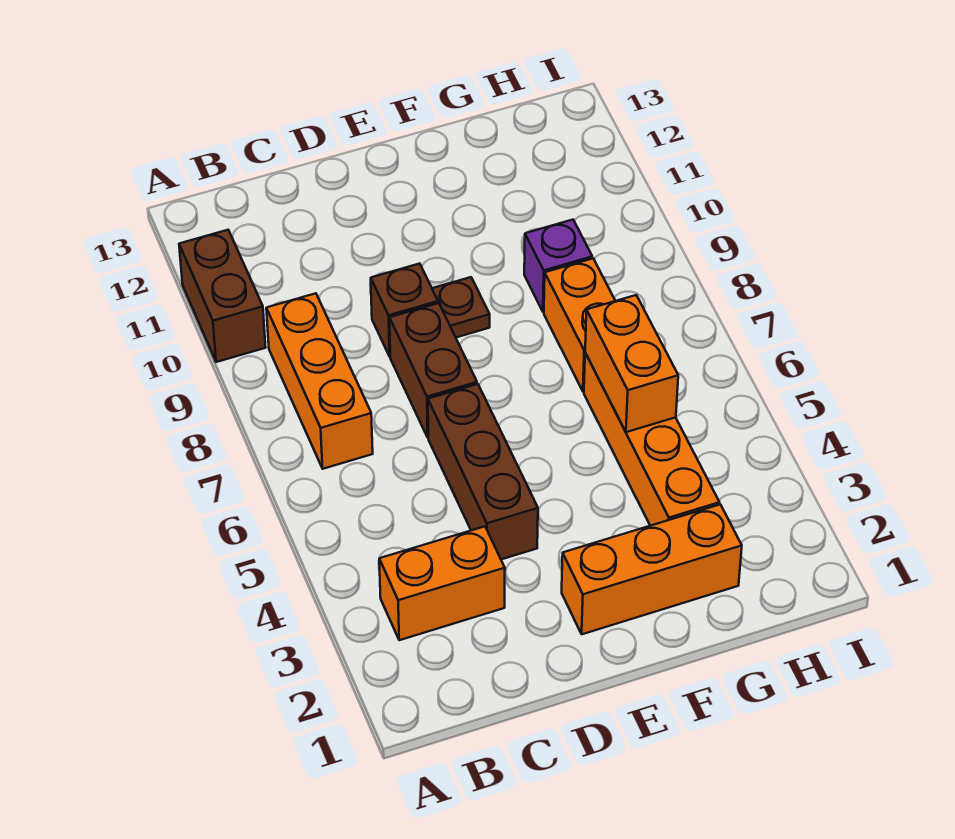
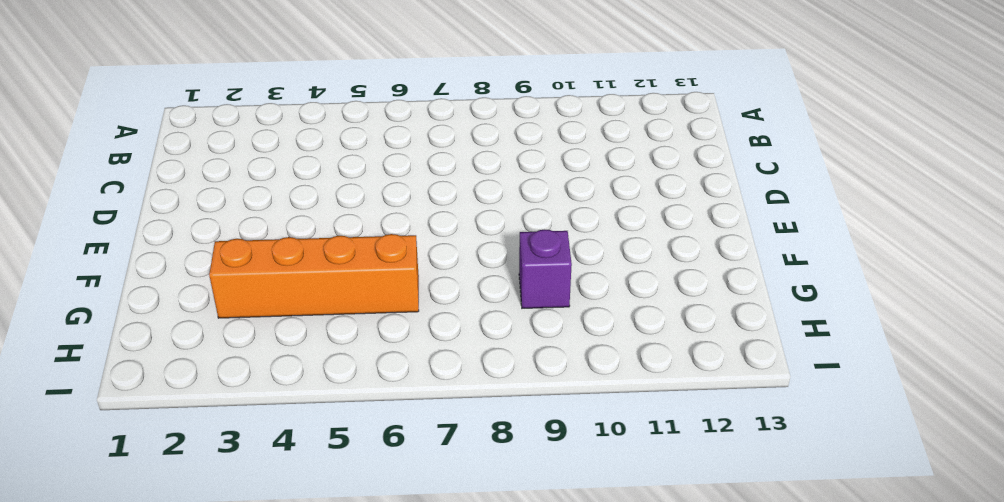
none -> brown 1x2 brick [179,230,266,362]
none -> orange 1x2 brick [379,526,505,640]
none -> orange 1x3 brick [266,293,373,469]

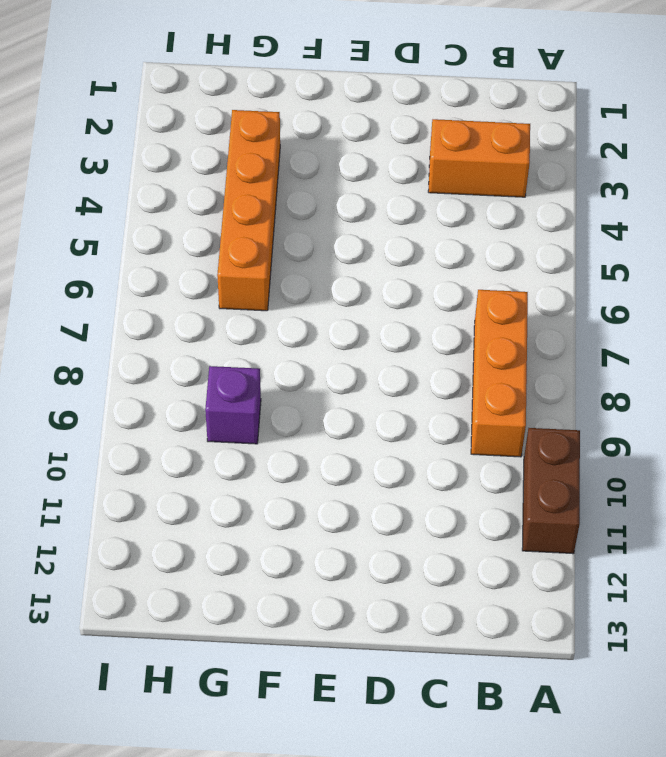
none -> brown 1x3 brick [428,384,538,559]
none -> brown 1x2 brick [389,303,477,437]
none -> brown 1x1 brick [371,264,438,356]

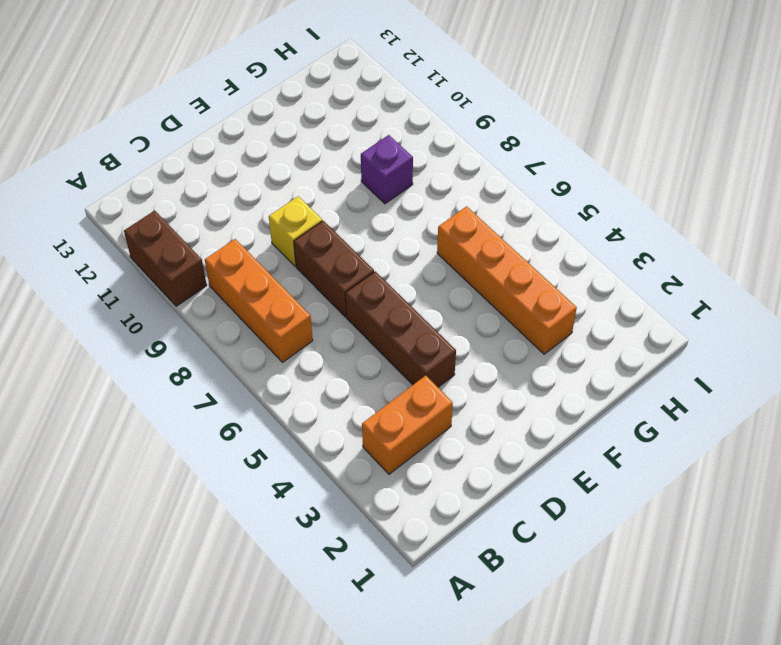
yellow 1x1 brick [269,196,322,266] -> brown 1x1 brick [371,264,438,356]
none -> orange 1x3 brick [562,504,742,634]
none -> brown 1x1 plate [432,277,490,337]
none -> orange 1x2 brick [544,258,615,392]

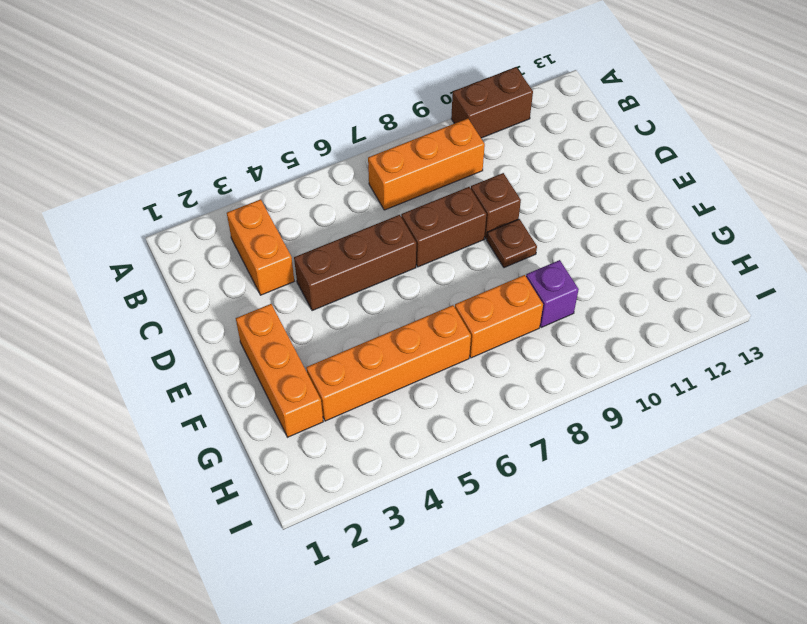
none -> orange 1x2 brick [585,295,678,432]

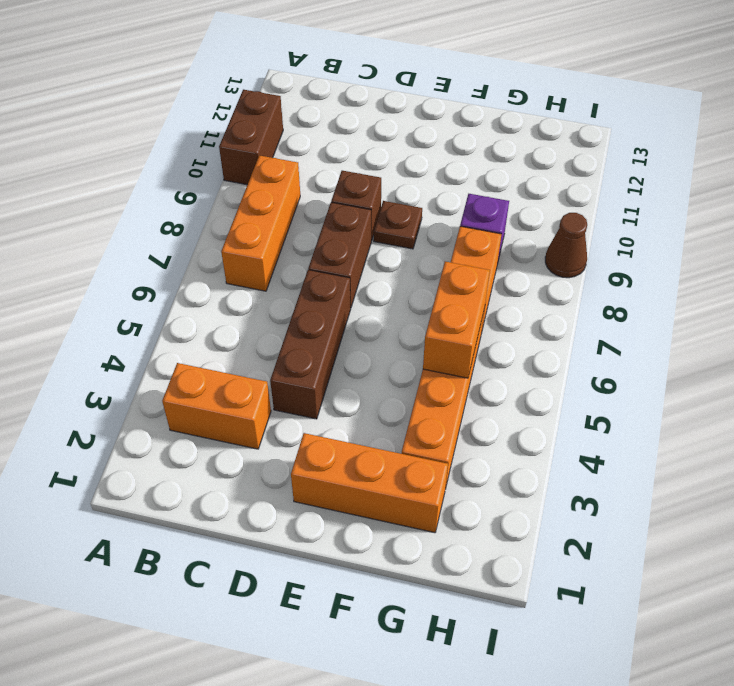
brown 1x1 cone [545,213,587,278] -> none

